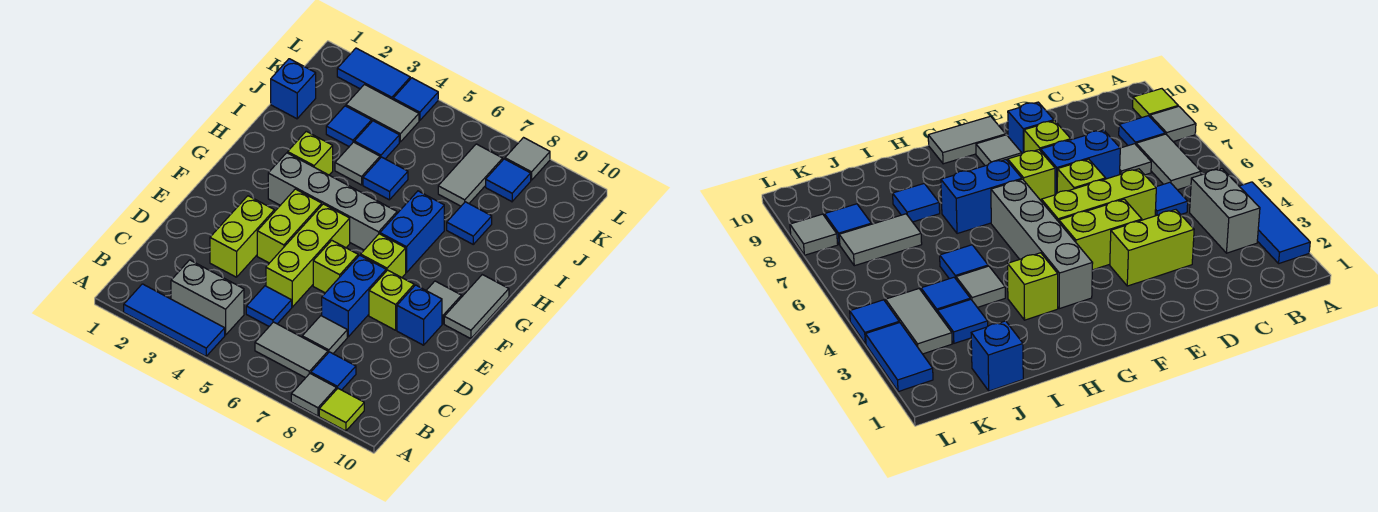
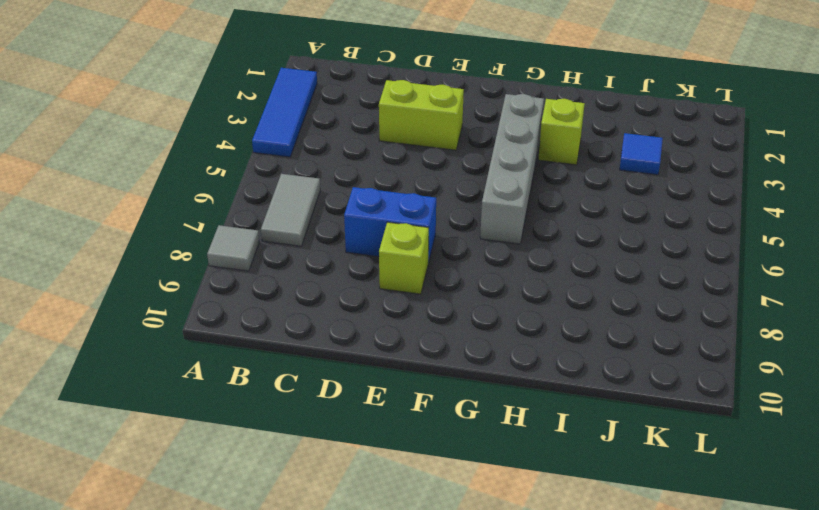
none -> lime 1x1 tile [319,388,364,431]
none -> grey 1x2 brick [171,260,244,335]
none -> blue 1x1 tile [311,352,356,390]
none -> blue 1x1 tile [246,286,292,326]

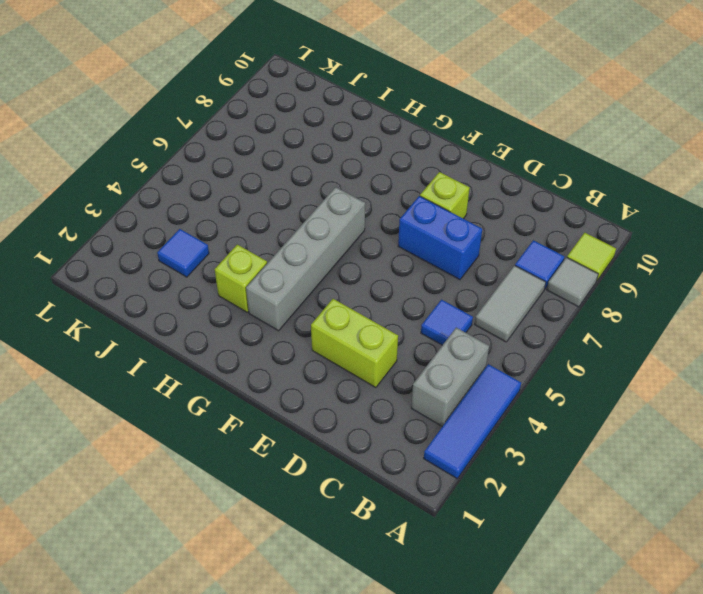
none -> grey 1x1 tile [302,316,347,354]
none -> lime 1x3 brick [266,204,350,307]
none -> lime 1x2 brick [257,189,322,263]
none -> lime 1x1 brick [313,240,358,293]

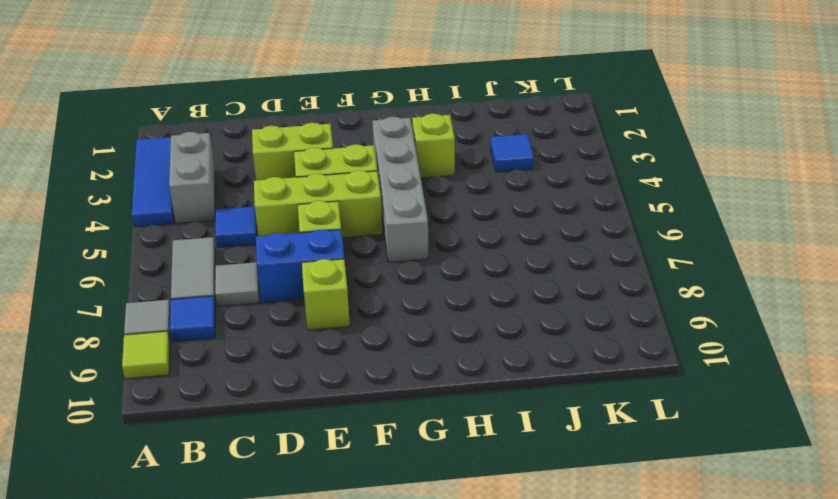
none -> blue 1x1 brick [397,285,442,345]
none -> lime 1x1 brick [361,234,406,277]
none -> grey 1x1 tile [426,281,462,324]
none -> grey 1x2 tile [444,275,509,339]

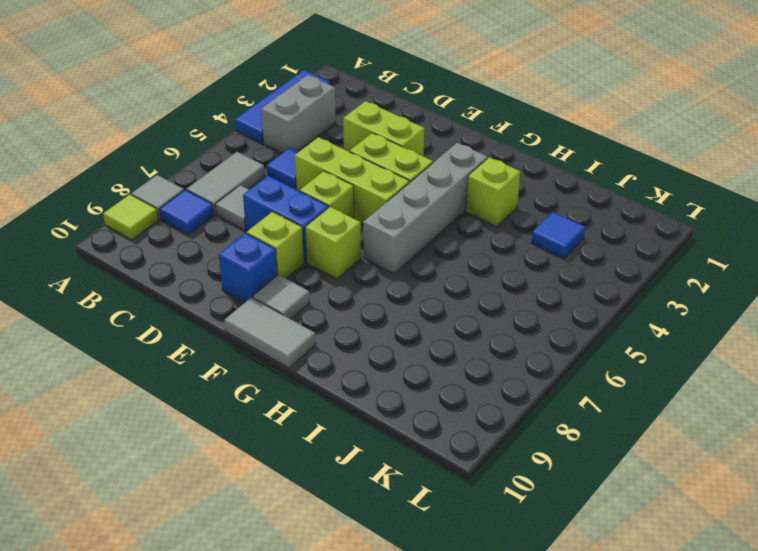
none -> blue 1x2 brick [380,191,444,273]
none -> grey 1x1 tile [335,142,380,185]
none -> blue 1x1 tile [363,157,408,200]
none -> blue 1x1 tile [447,202,492,244]

